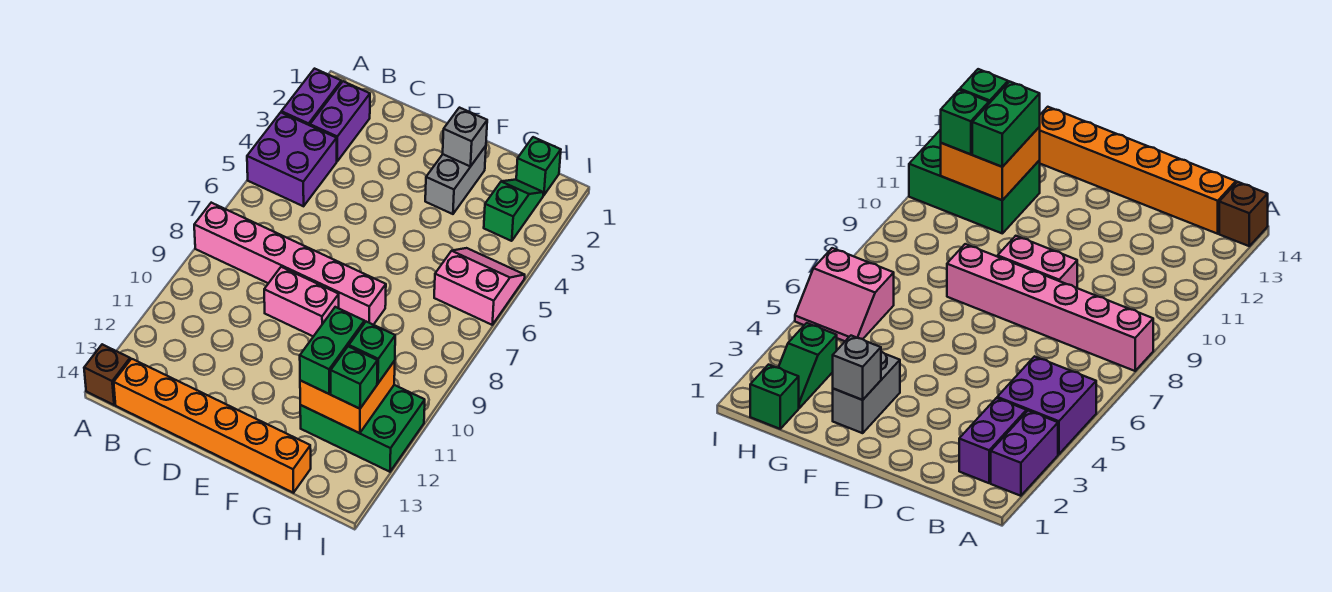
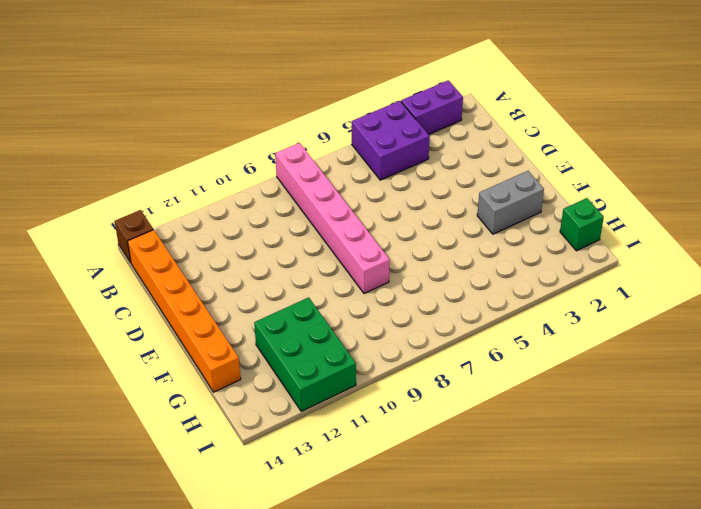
none -> purple 1x2 brick [310,81,370,161]
none -> pink 1x2 brick [264,267,339,336]
none -> green 1x2 slope [484,180,543,241]

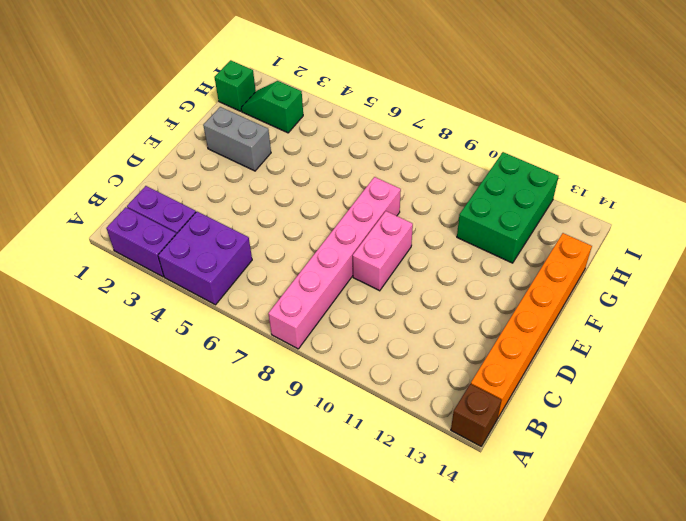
none -> pink 2x2 slope [434,248,525,325]
none -> grey 1x1 brick [443,108,487,167]
none -> orange 2x2 brick [300,361,395,433]

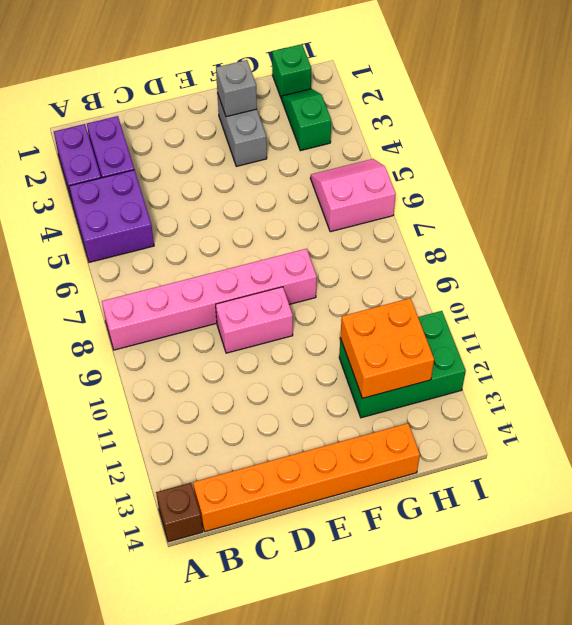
none -> green 1x2 brick [300,307,364,394]
none -> green 1x1 brick [349,322,395,383]
none -> green 1x1 brick [331,346,378,409]

